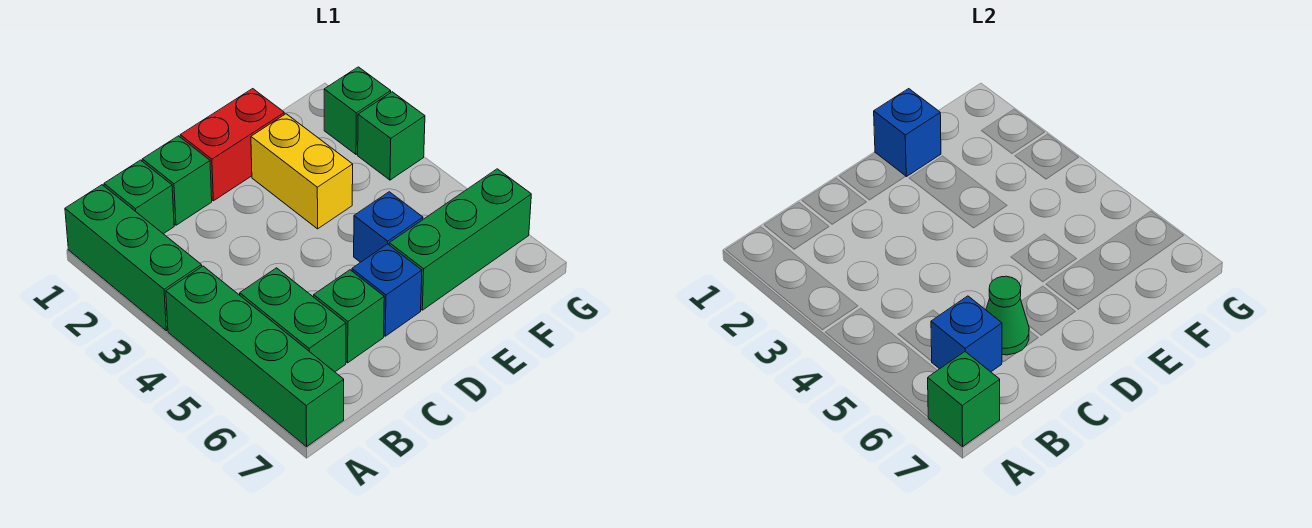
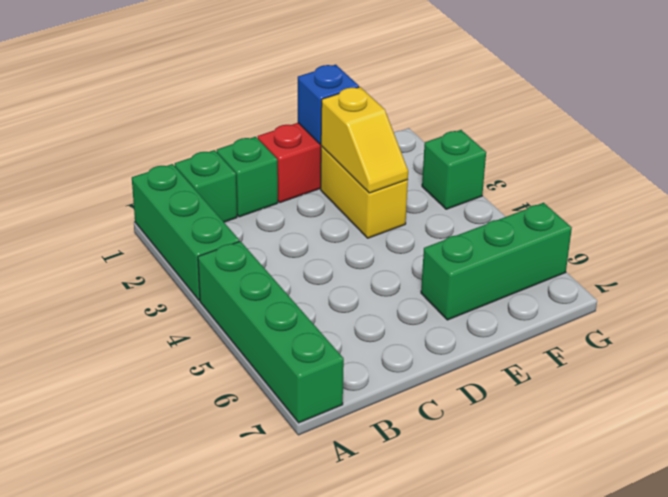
yellow 1x2 slope [321,87,408,193] -> none
none -> green 1x2 brick [240,268,346,372]
none -> green 1x1 brick [314,270,384,363]
none -> blue 1x1 brick [352,244,422,336]

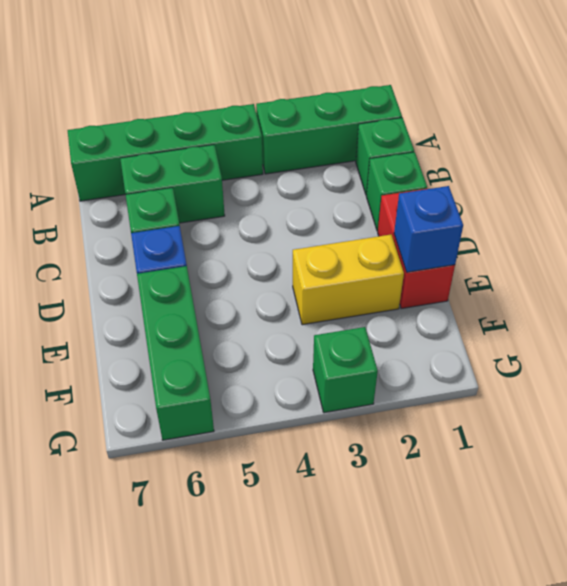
none -> blue 1x1 brick [354,192,423,262]
none -> green 1x1 brick [324,67,391,154]
none -> green 1x1 brick [928,352,1000,447]

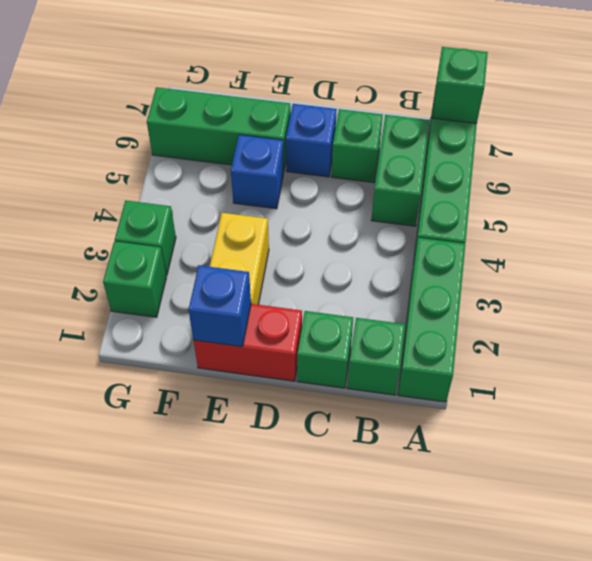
none -> blue 1x1 brick [931,296,1002,372]
none -> green 1x1 cone [986,276,1029,355]

